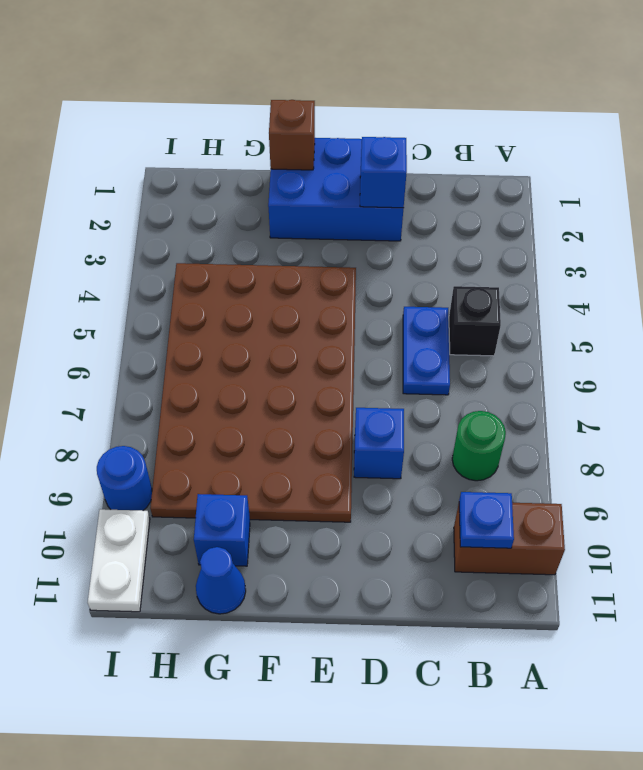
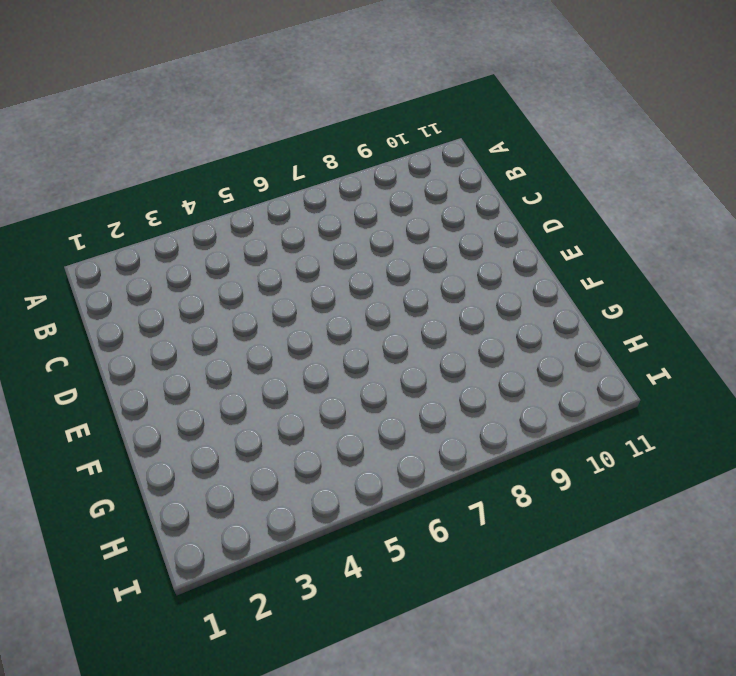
none -> brown 1x2 brick [454,503,565,575]
none -> black 1x1 brick [449,286,501,356]
none -> green 1x1 round brick [452,411,506,481]

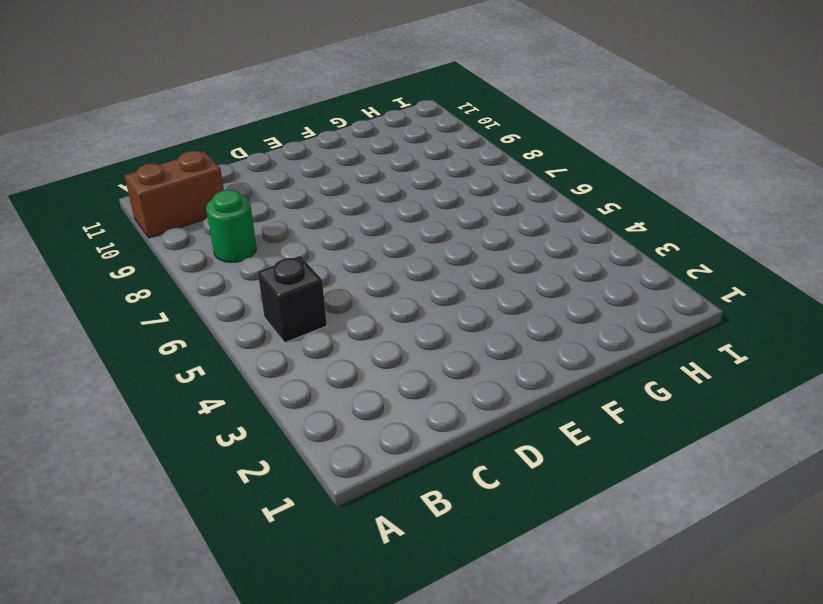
none -> blue 1x2 plate [403,307,450,395]
none -> blue 2x3 brick [268,138,404,241]
none -> blue 1x1 brick [354,408,404,479]

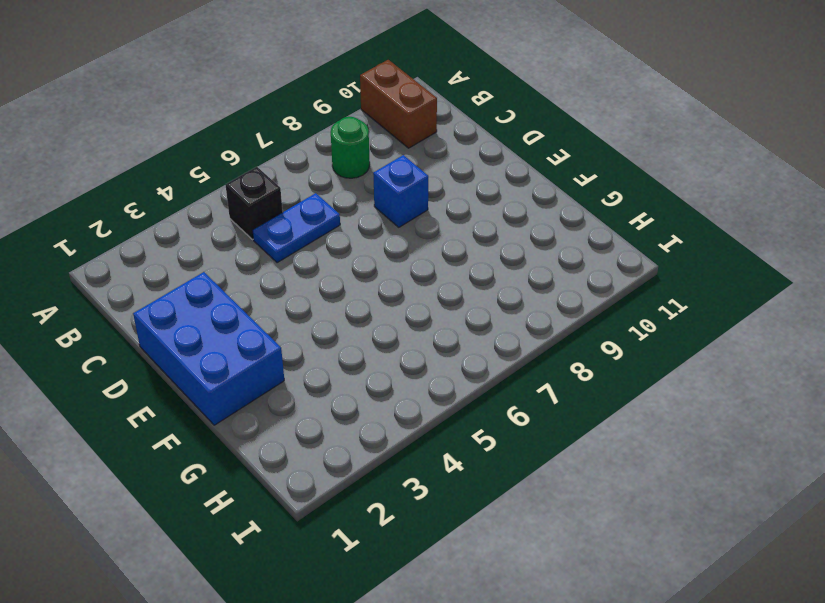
none -> brown 4x6 plate [150,263,356,522]
none -> blue 1x1 brick [194,494,250,566]
none -> blue 1x1 cone [196,547,246,614]

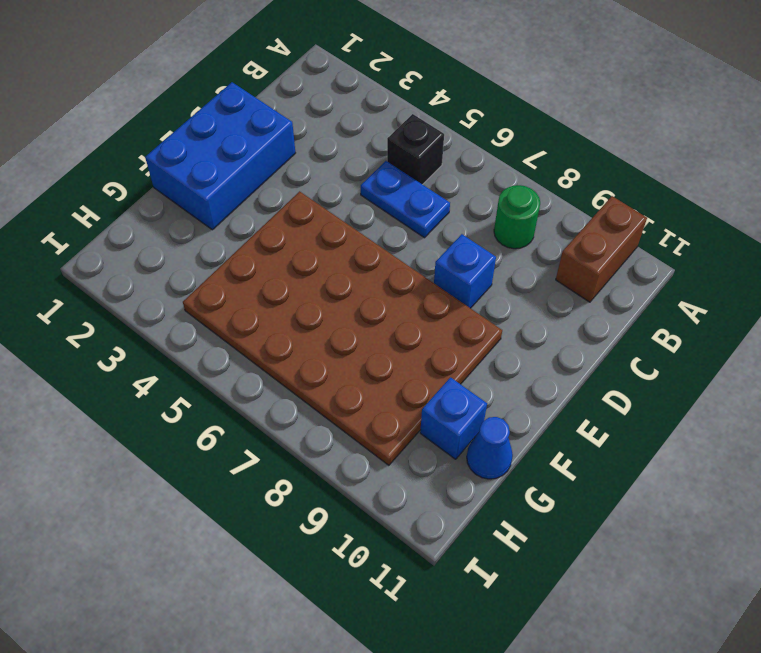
none -> blue 1x1 round brick [97,446,152,511]
none -> white 1x2 plate [88,509,150,612]
none -> blue 1x1 plate [459,492,514,548]

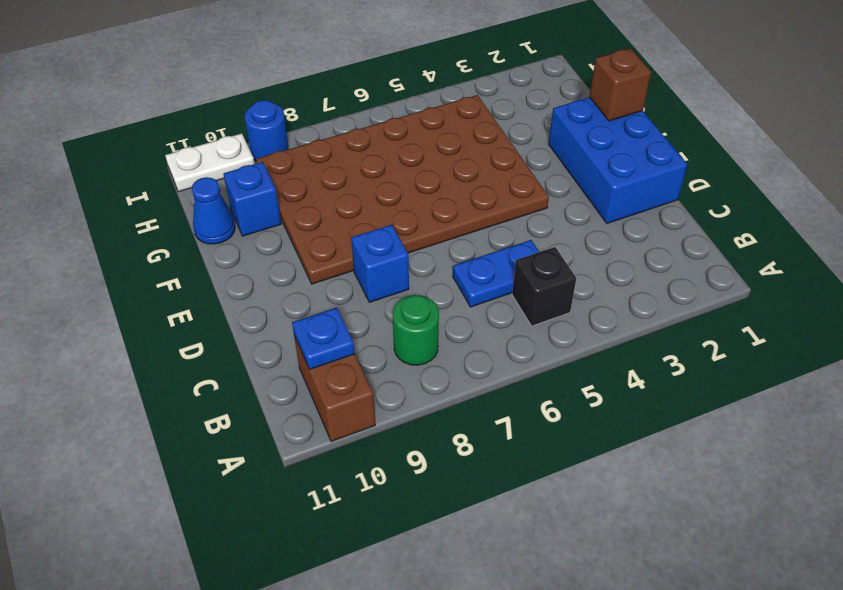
none -> blue 1x1 brick [360,137,407,208]

